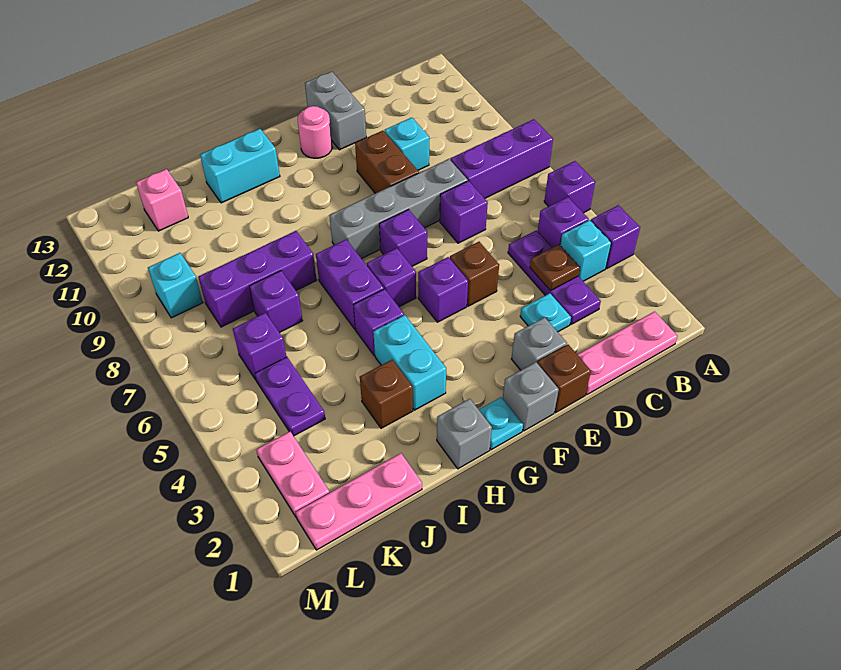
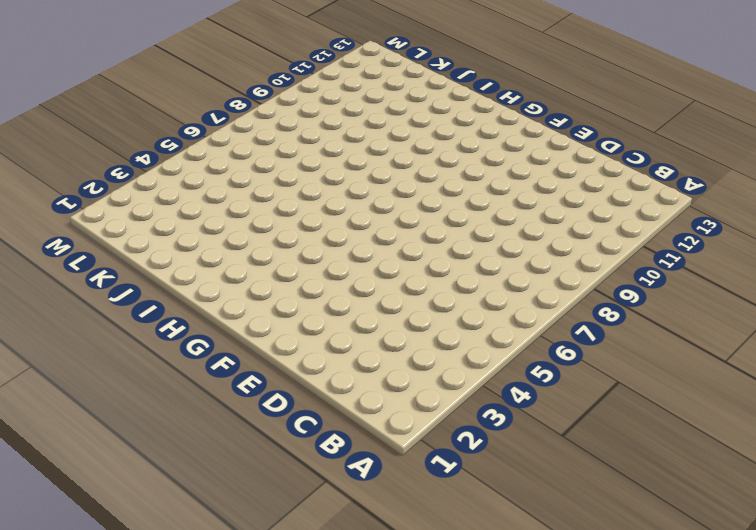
none -> purple 1x1 brick [591,205,640,269]
none -> purple 1x1 brick [544,161,595,213]
none -> purple 1x3 brick [450,119,553,198]
none -> pink 1x3 plate [577,312,678,395]

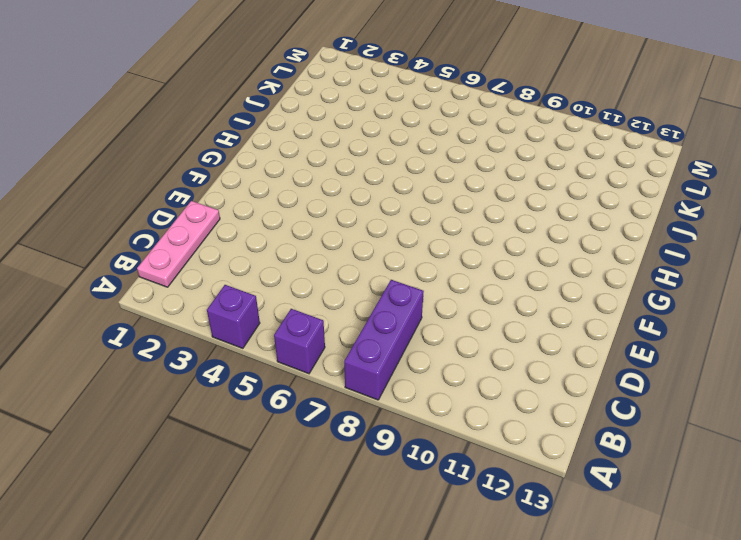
none -> cyan 1x1 brick [560,220,611,281]
none -> purple 1x1 brick [538,197,589,248]
none -> purple 1x3 plate [508,230,601,324]
none -> cyan 1x1 plate [520,293,571,332]

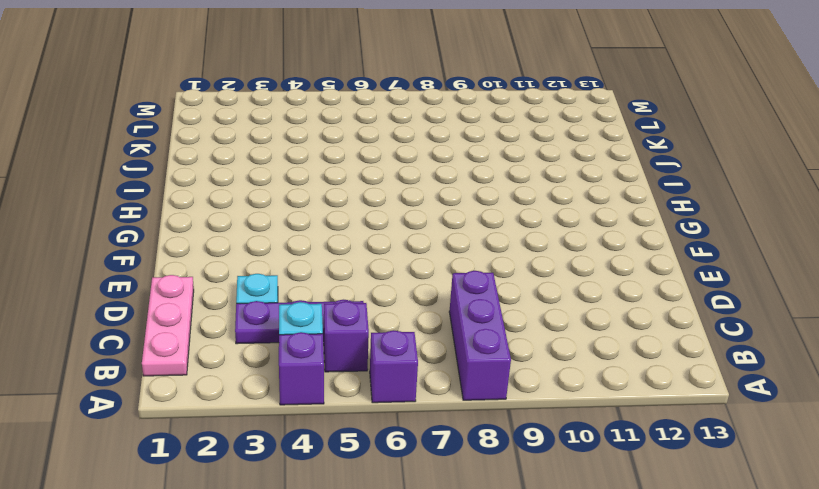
none -> purple 1x1 brick [440,181,488,243]
none -> grey 1x4 brick [330,159,468,259]
none -> cyan 1x1 brick [384,118,429,170]
none -> brown 1x1 brick [537,345,591,413]

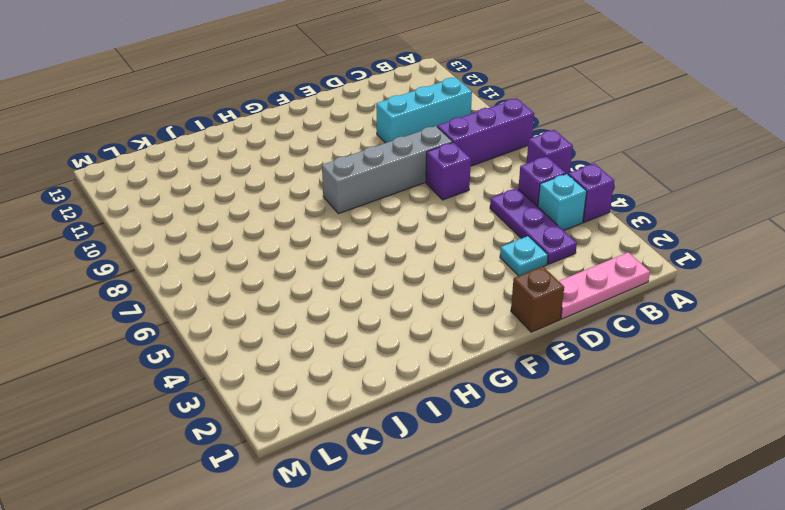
cyan 1x3 brick [376,77,472,143] -> cyan 1x1 brick [384,118,429,170]
none -> grey 1x1 brick [511,317,567,370]
none -> brown 1x1 brick [450,242,499,306]
none -> brown 1x2 brick [355,131,419,193]
none -> grey 1x2 brick [305,72,366,150]

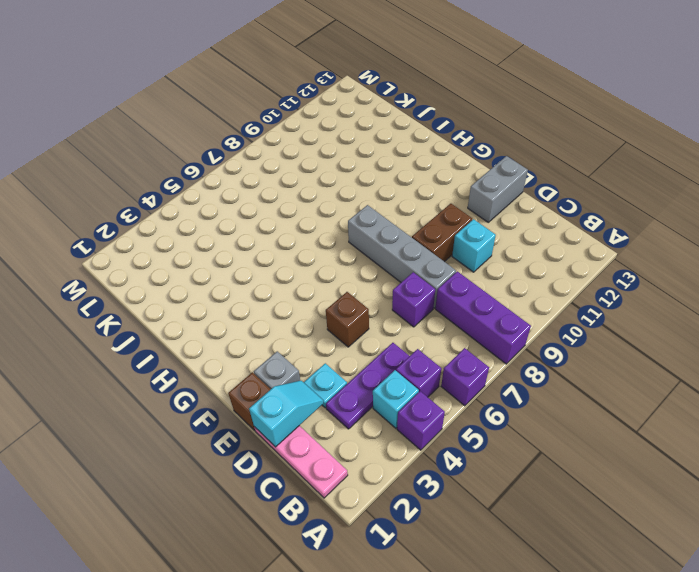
cyan 1x2 slope [249,380,323,447] -> none
none -> grey 1x1 brick [503,362,559,431]
none -> purple 1x1 brick [418,257,468,322]
none -> purple 1x1 brick [379,210,427,266]
none -> pink 1x1 round brick [298,106,332,158]

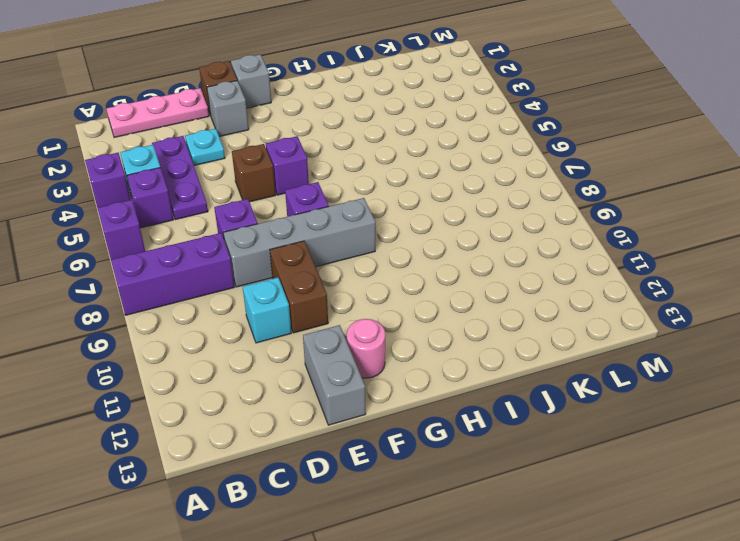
none -> cyan 1x1 plate [479,397,523,450]
none -> purple 1x1 brick [367,248,416,307]
none -> grey 1x1 brick [437,399,492,469]
none -> cyan 1x2 brick [373,315,446,410]

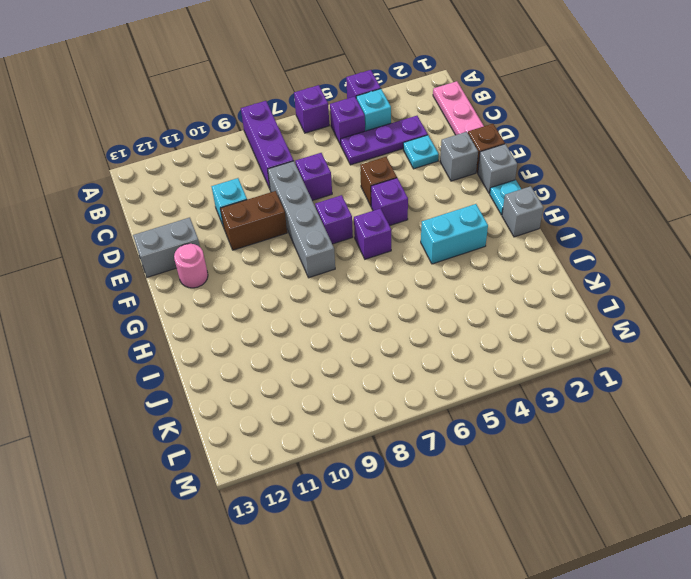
none -> purple 1x1 brick [354,289,404,355]
none -> purple 1x2 brick [316,240,384,329]
none -> cyan 1x2 brick [200,129,280,203]
none -> brown 1x1 brick [360,360,413,428]

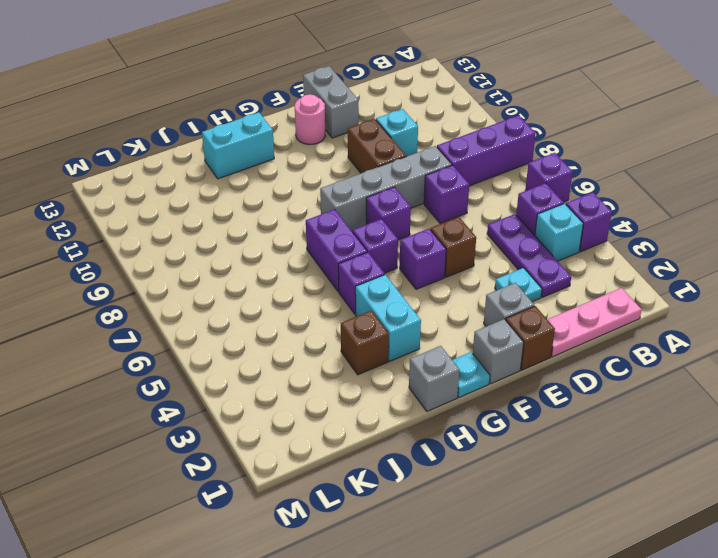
none -> purple 1x3 brick [199,231,317,327]
none -> pink 1x3 plate [296,453,422,550]
none -> purple 1x1 brick [250,271,303,333]
none -> purple 1x2 plate [255,357,325,436]

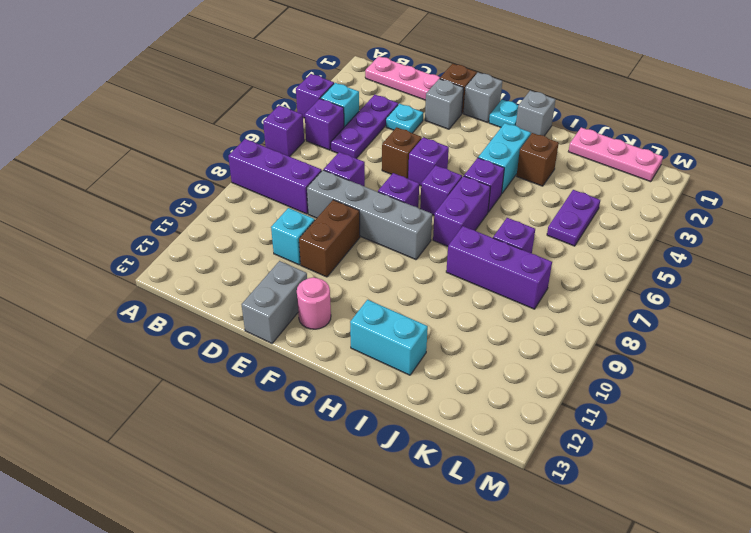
none -> purple 1x1 brick [233,313,286,380]
none -> pink 1x1 brick [136,169,188,231]
none -> pink 1x2 plate [256,432,330,517]
none -> cyan 1x1 brick [148,253,203,318]

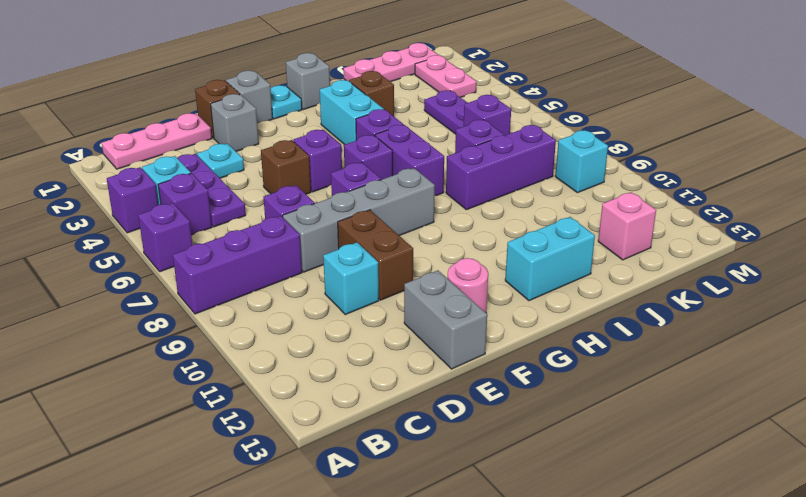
none -> brown 1x1 plate [530,245,580,291]

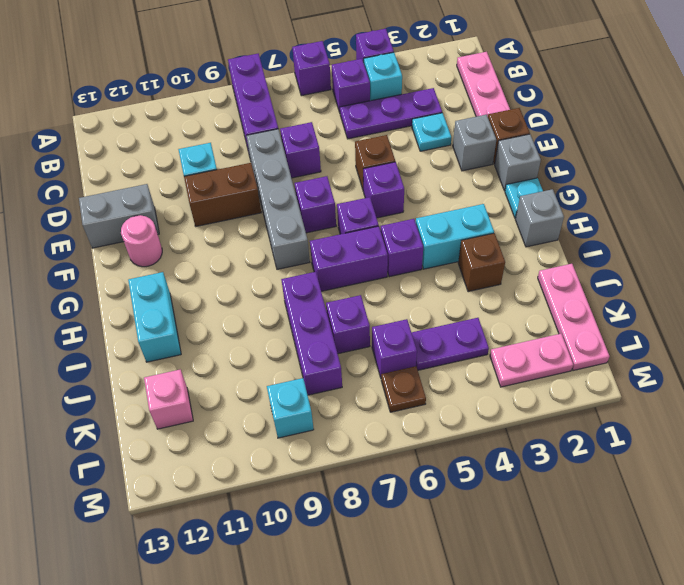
brown 1x1 plate [381,366,426,412] -> brown 1x1 plate moved to [530,245,580,291]

